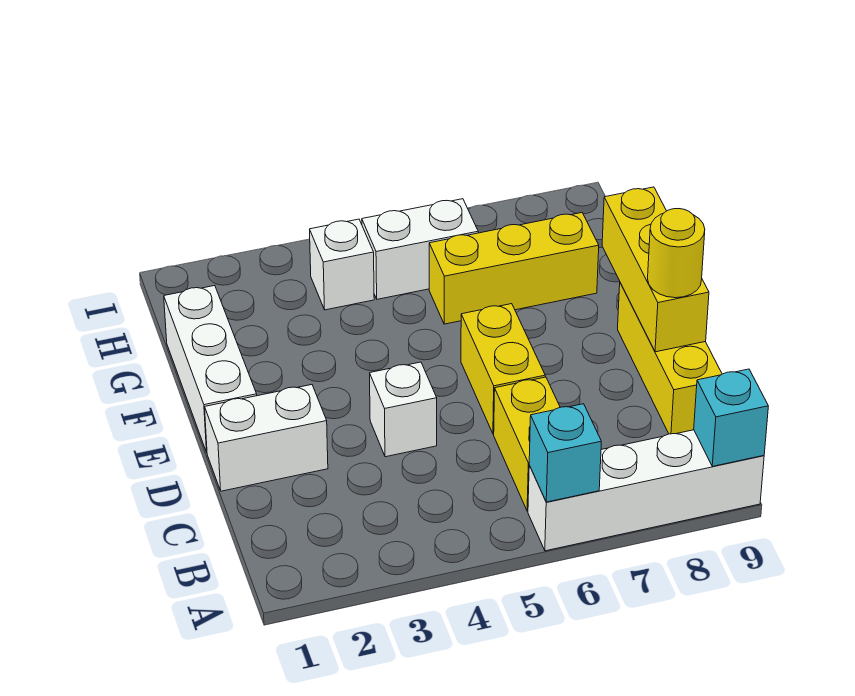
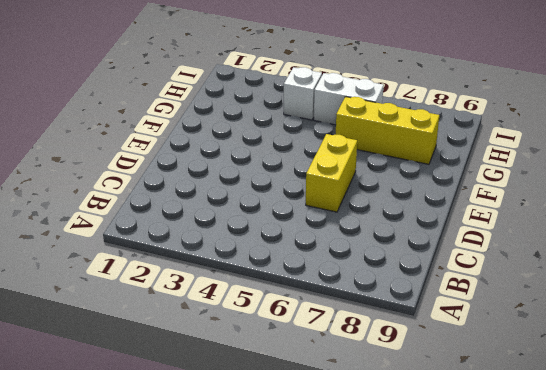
none -> white 1x4 brick [528,430,764,551]
none -> yellow 1x2 brick [494,377,560,511]
none -> yellow 1x3 brick [618,283,722,434]

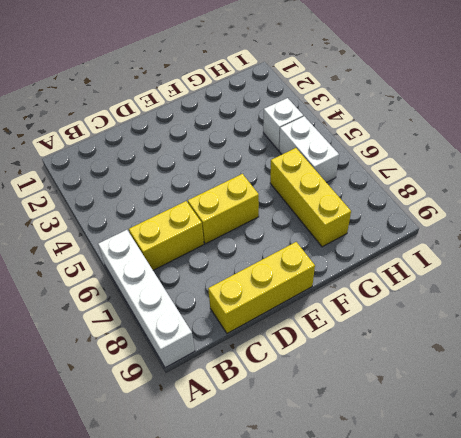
none -> white 1x2 brick [205,385,328,491]
none -> white 1x1 brick [370,362,437,457]
none -> white 1x3 brick [164,286,257,452]

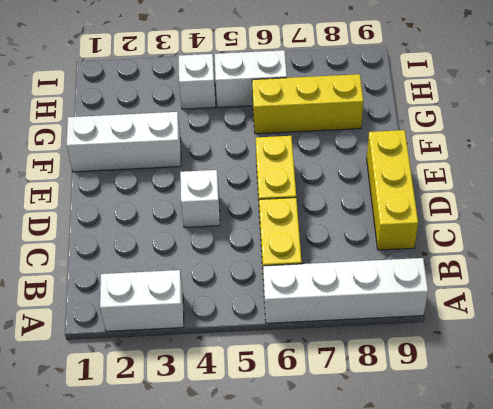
white 1x2 brick [100,270,184,331] -> white 1x2 brick moved to [205,385,328,491]
white 1x3 brick [66,112,181,172] -> white 1x3 brick turned to [164,286,257,452]
none -> cyan 1x1 brick [529,404,601,502]
none -> cyan 1x1 brick [694,369,768,466]
none -> yellow 1x3 brick [602,187,709,352]

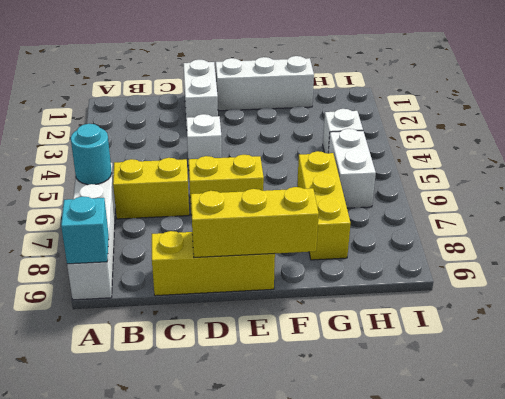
cyan 1x1 round brick [71,124,112,185] -> cyan 1x1 brick [529,404,601,502]
none -> yellow 1x1 round brick [648,209,705,298]

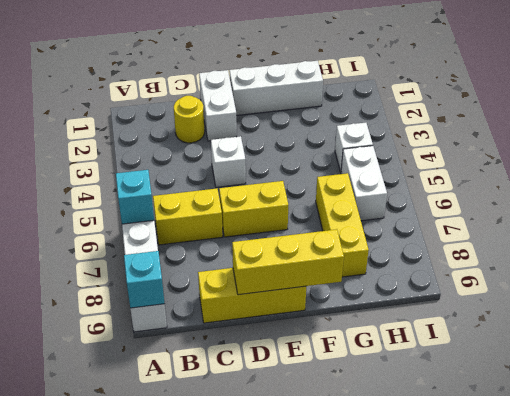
yellow 1x1 round brick [174,96,205,143] -> yellow 1x1 round brick moved to [648,209,705,298]

